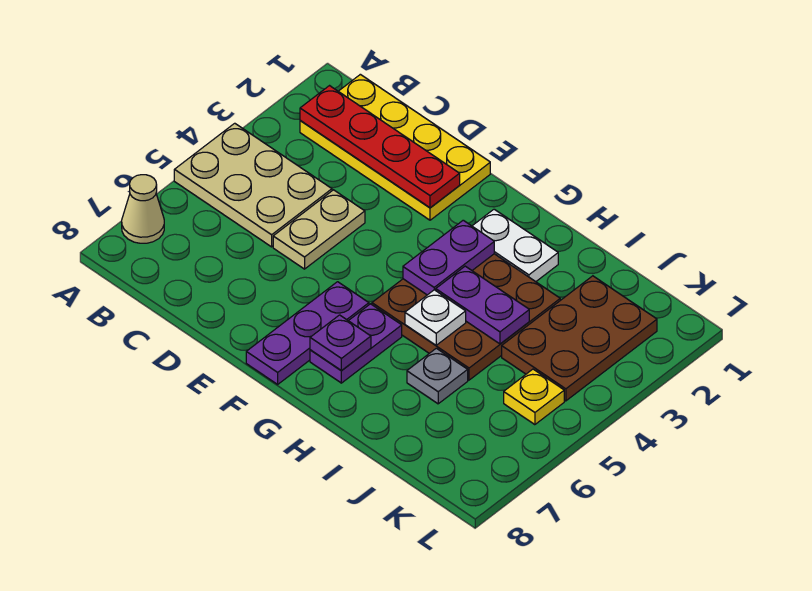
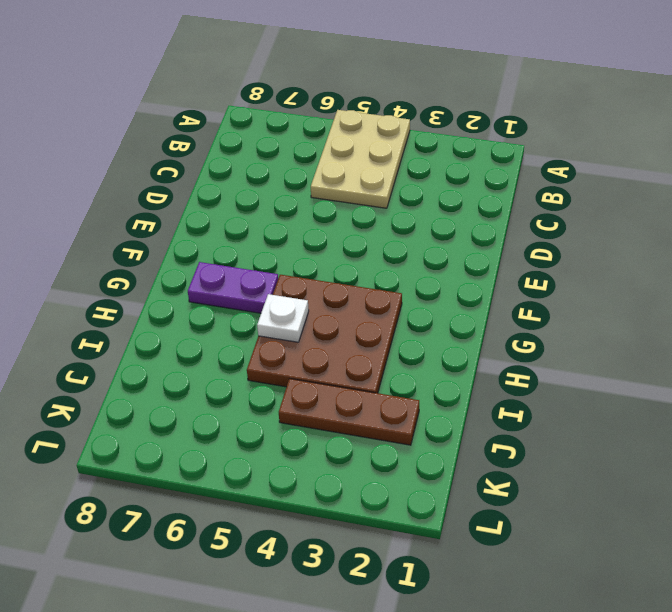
brown 1x3 plate [279,379,419,445] -> brown 2x3 plate [502,276,657,401]
none -> tan 1x1 cone [122,175,164,243]
none -> yellow 2x4 plate [300,74,490,220]
none -> tan 1x2 plate [273,190,365,269]

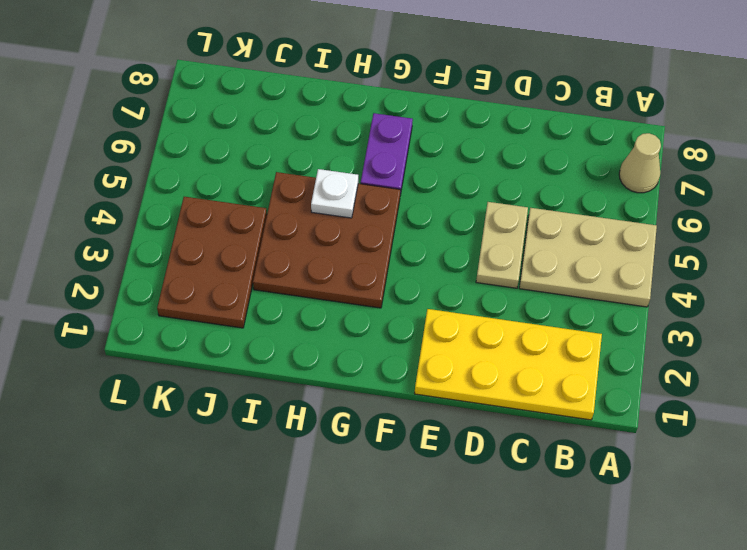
none -> purple 1x3 plate [246,282,369,384]
none -> white 1x2 plate [472,209,558,282]
none -> grey 1x1 plate [407,348,468,404]

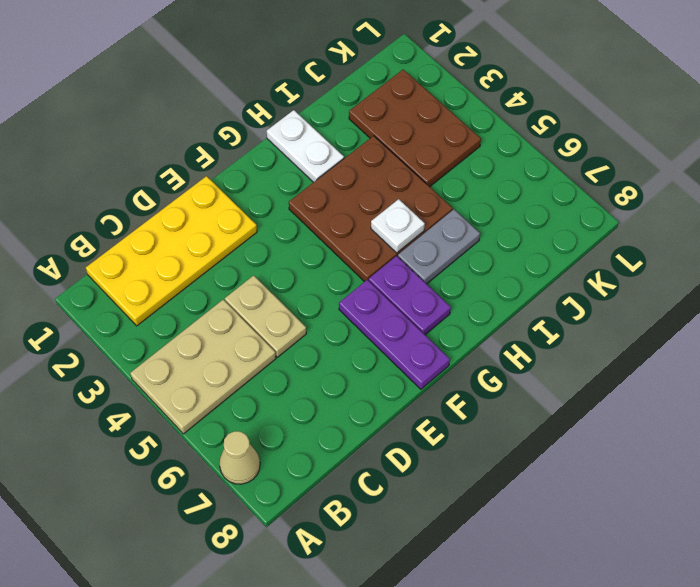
white 1x2 plate [267,110,344,182] -> white 1x2 plate turned to [472,209,558,282]
grey 1x2 plate [398,209,480,284] -> grey 1x1 plate [407,348,468,404]
none -> yellow 1x1 plate [504,369,564,425]
none -> red 1x4 plate [300,86,460,208]
none -> purple 1x2 plate [403,220,494,295]

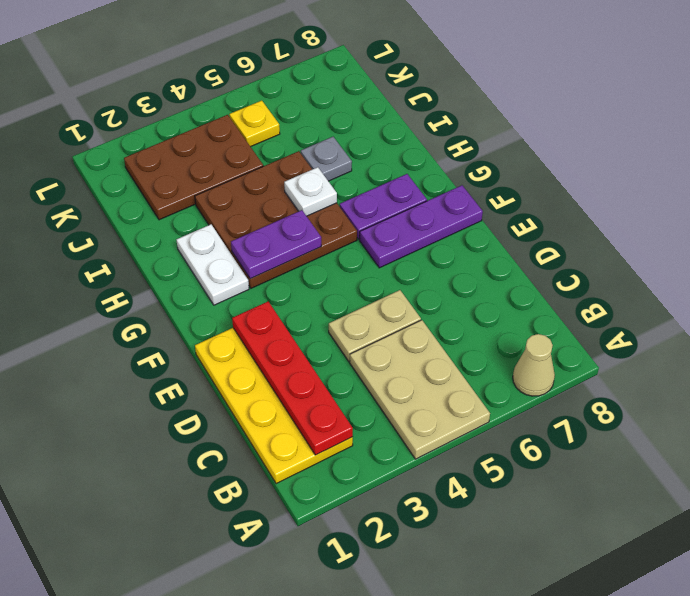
none -> purple 1x1 plate [310,315,371,370]
none -> purple 1x2 plate [436,266,529,344]

